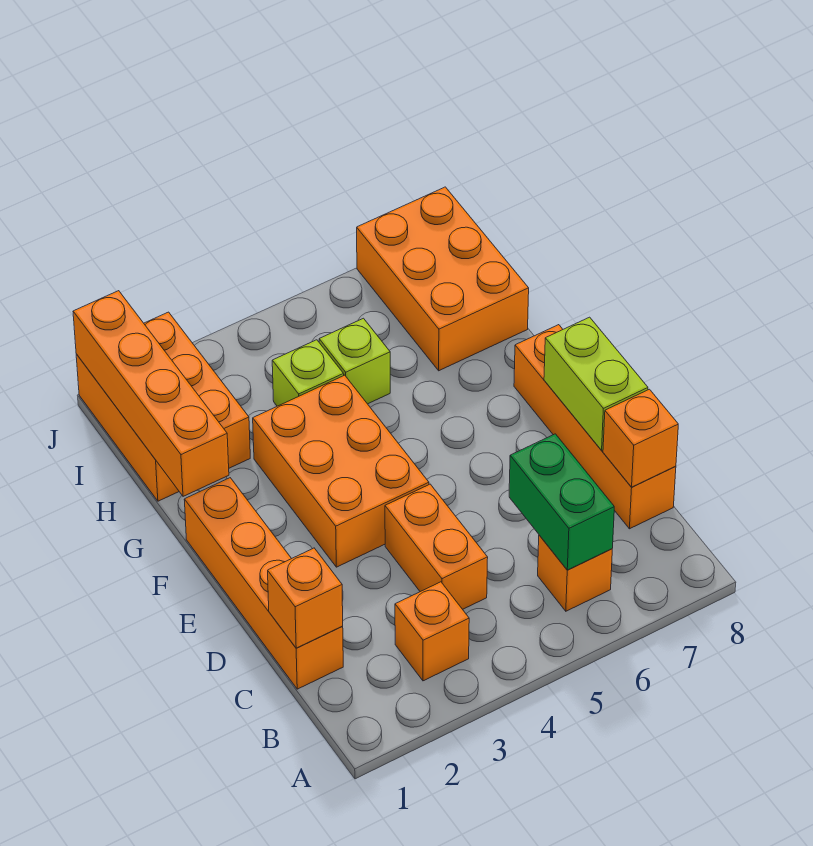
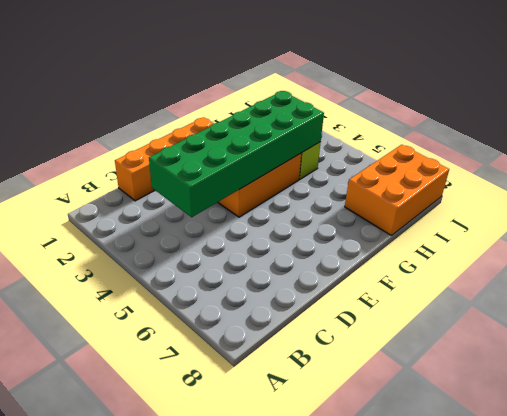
green 2x6 brick [149,91,324,217] -> none
none -> orange 1x1 brick [395,582,469,681]
none -> orange 1x1 brick [538,535,612,611]
none -> orange 1x2 brick [385,484,488,609]

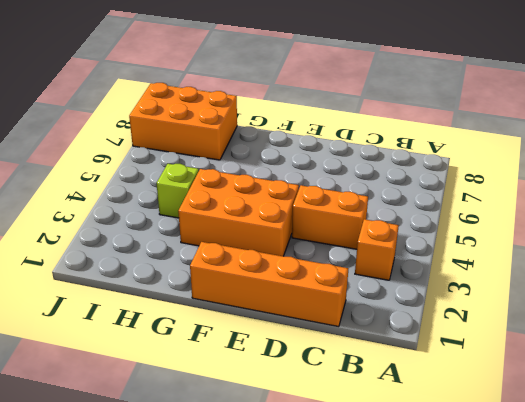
none -> orange 1x1 brick [538,535,612,611]
none -> orange 1x4 brick [514,325,676,529]
none -> orange 2x3 brick [76,312,250,501]

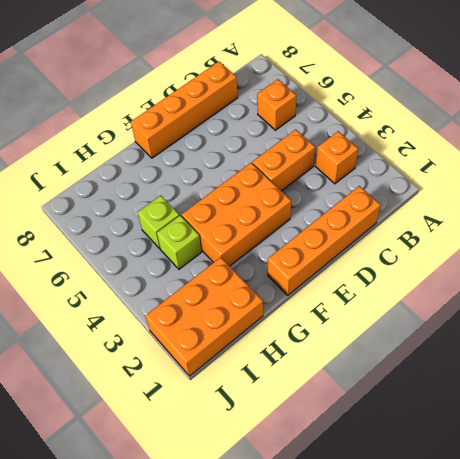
none -> orange 2x3 brick [357,187,529,371]
none -> green 1x2 brick [509,434,614,570]
none -> orange 1x1 brick [268,548,343,648]

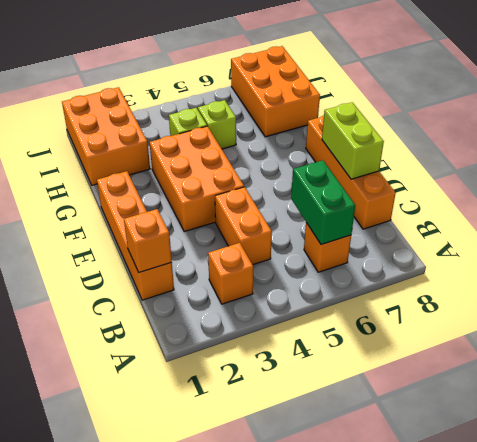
none -> orange 1x1 brick [603,389,678,487]
none -> orange 1x4 brick [73,291,229,496]

